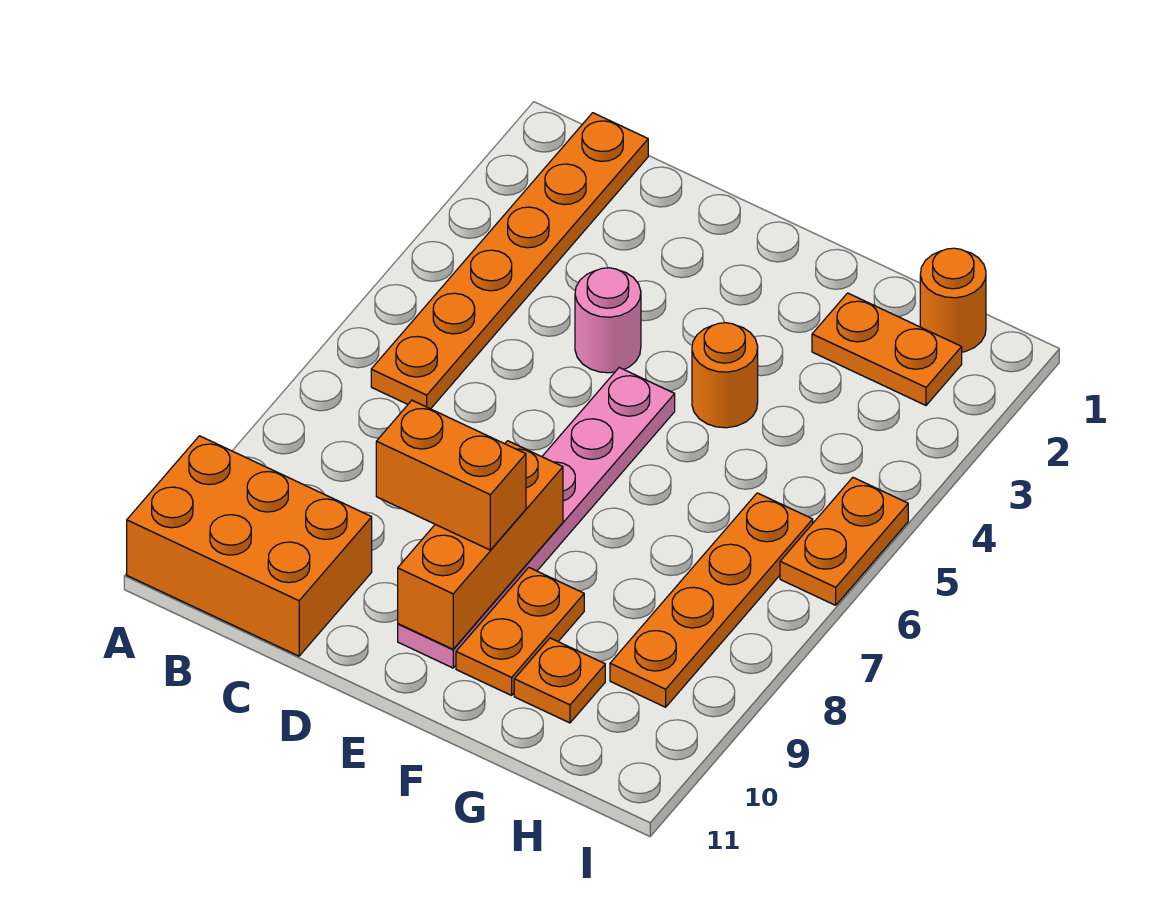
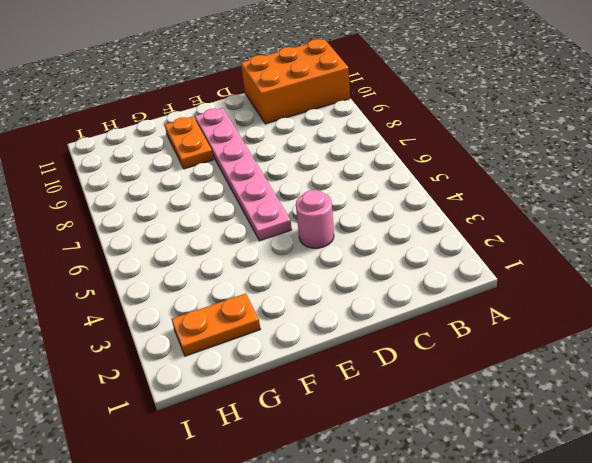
none -> orange 1x6 plate [371,113,648,409]
none -> orange 1x1 round brick [692,323,758,428]
none -> orange 1x1 plate [514,638,605,723]

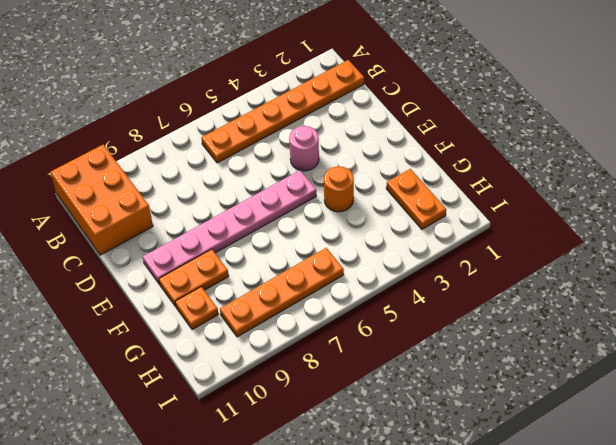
none -> orange 1x1 round brick [920,248,986,352]
none -> orange 1x2 plate [780,478,908,605]
none -> orange 1x3 brick [398,441,563,649]

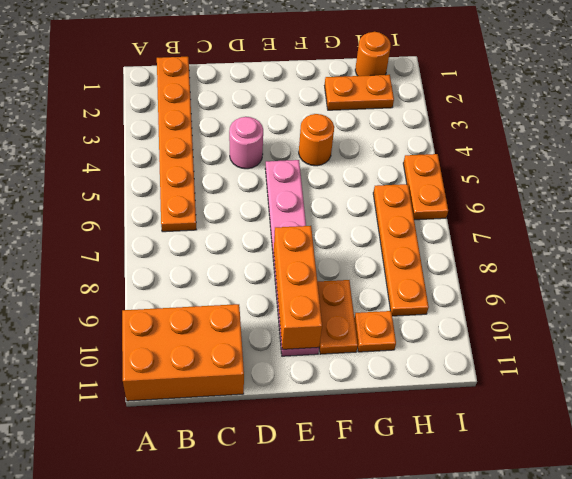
none -> orange 1x2 brick [376,400,526,550]

